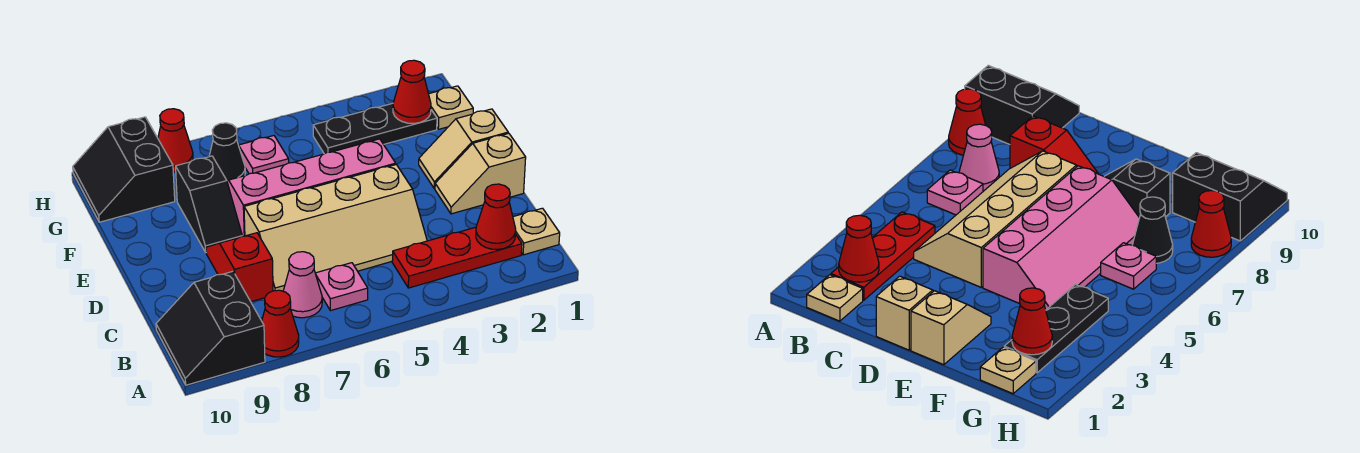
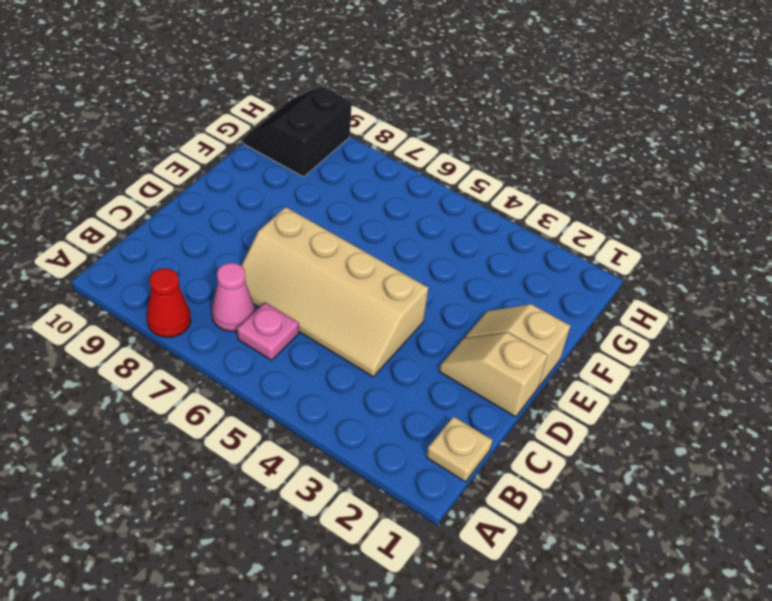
none -> black 2x2 slope [156,271,265,385]
none -> red 1x3 plate [392,227,522,288]
none -> red 1x2 slope [206,233,273,302]

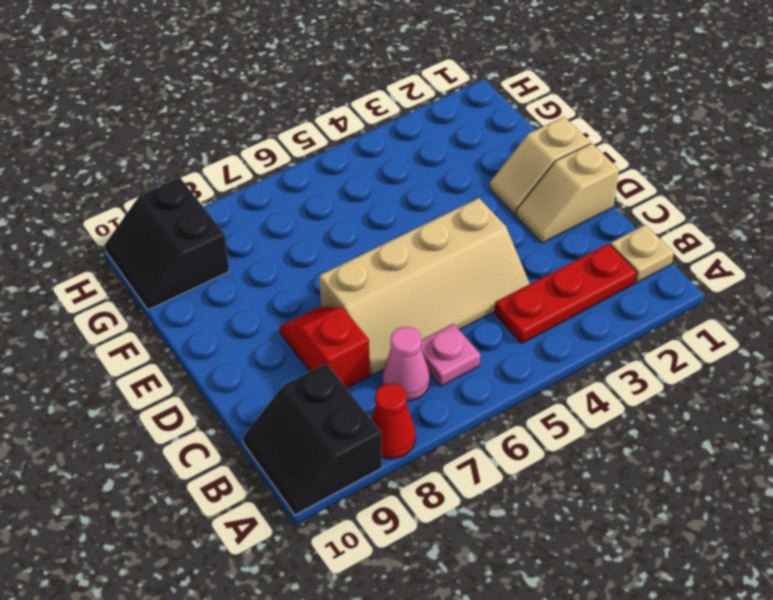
none -> pink 2x4 slope [227,139,396,236]
none -> black 1x2 slope [176,156,242,252]
none -> tan 1x1 plate [429,86,473,129]

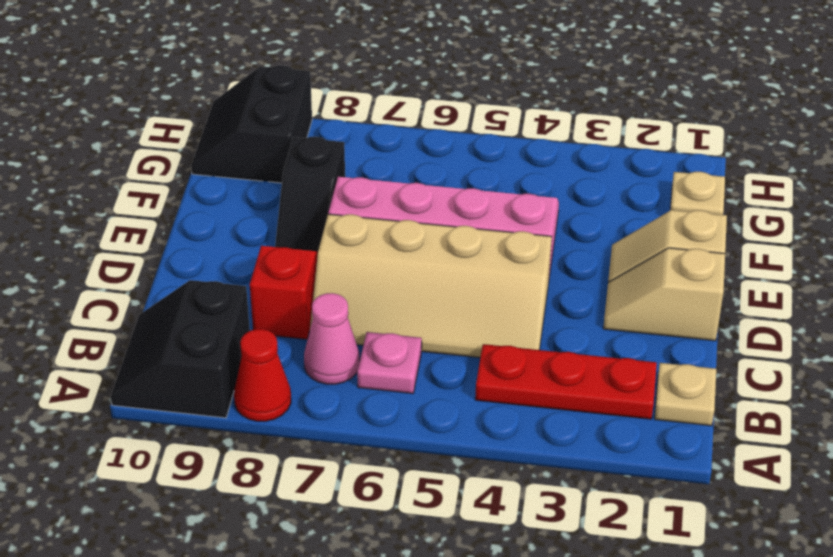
none -> black 1x3 plate [313,103,437,154]
none -> pink 1x1 plate [239,136,289,174]
none -> black 1x1 cone [209,123,245,181]

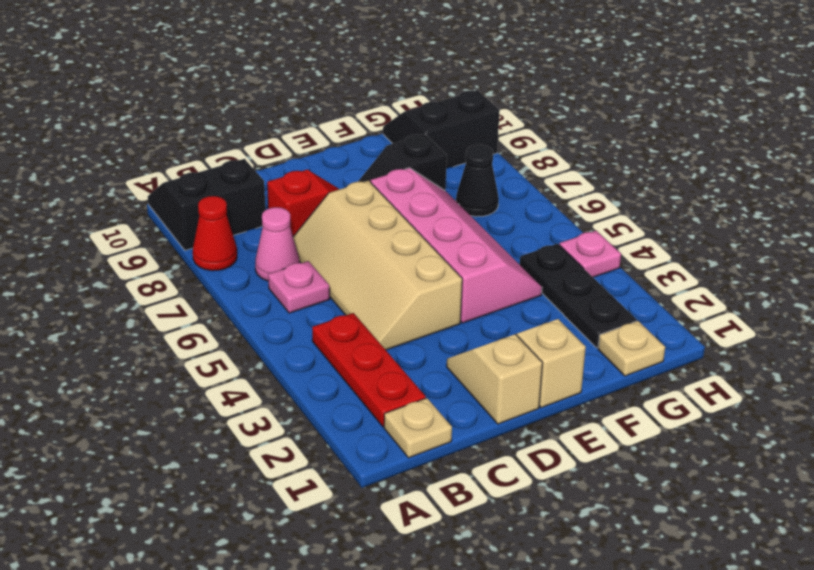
pink 1x1 plate [559,231,621,277] -> pink 1x1 plate moved to [239,136,289,174]
none -> red 1x1 cone [158,109,193,172]
none -> red 1x1 cone [476,184,516,249]
none -> red 1x1 cone [393,60,431,123]

